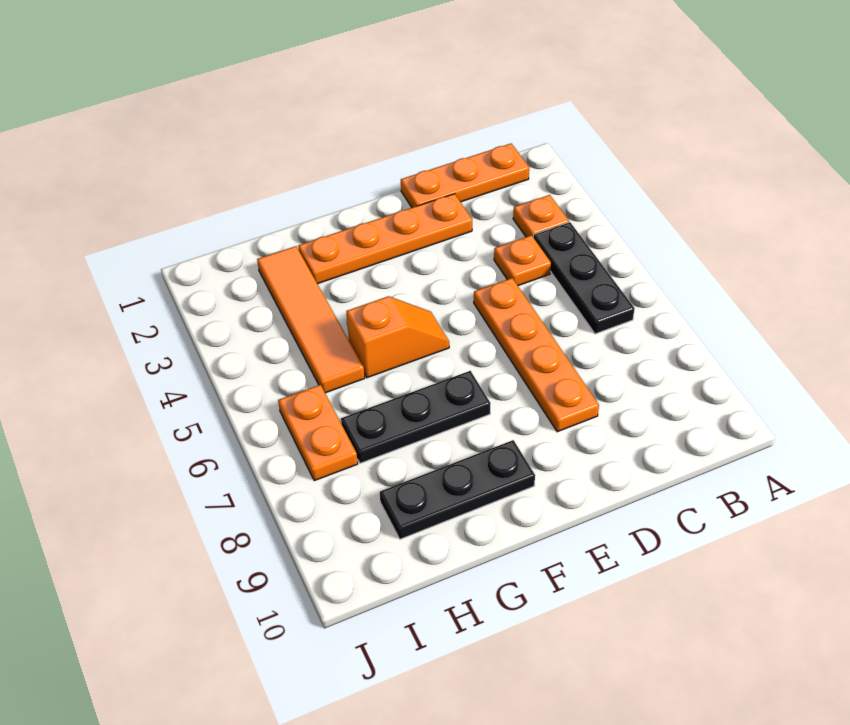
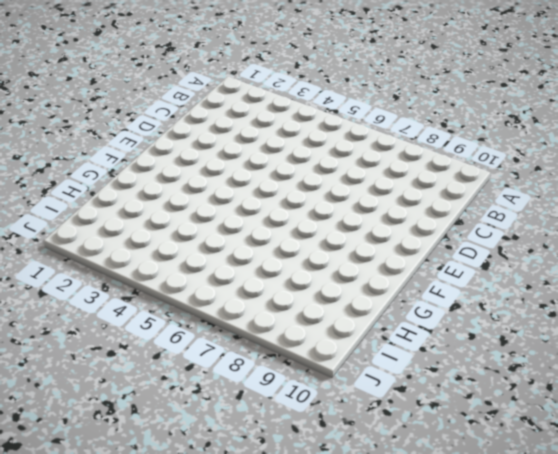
none -> orange 1x3 plate [401,144,529,208]
none -> orange 1x1 plate [513,195,569,237]

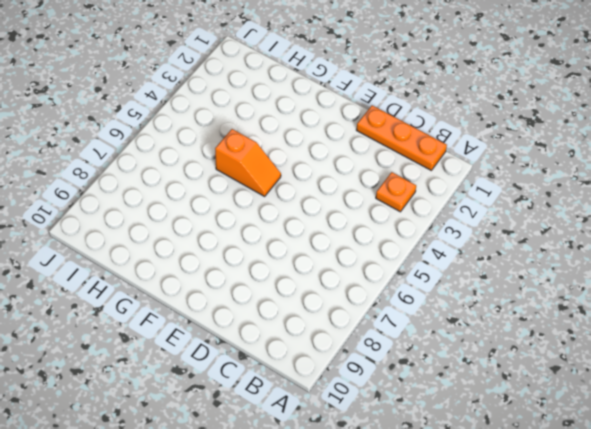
none -> black 1x3 plate [533,222,635,334]
none -> orange 1x1 plate [494,235,551,286]

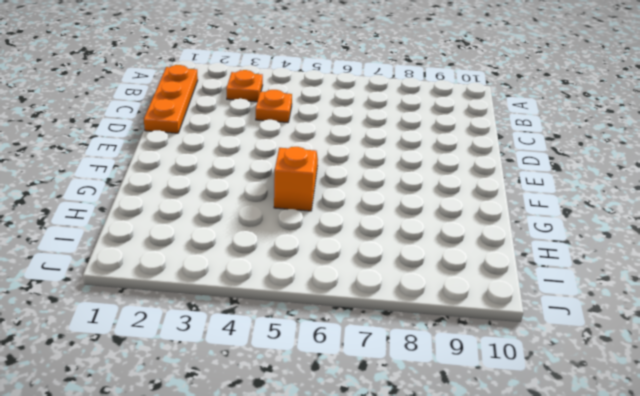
none -> black 1x3 plate [533,222,635,334]
none -> orange 1x4 plate [298,194,472,284]

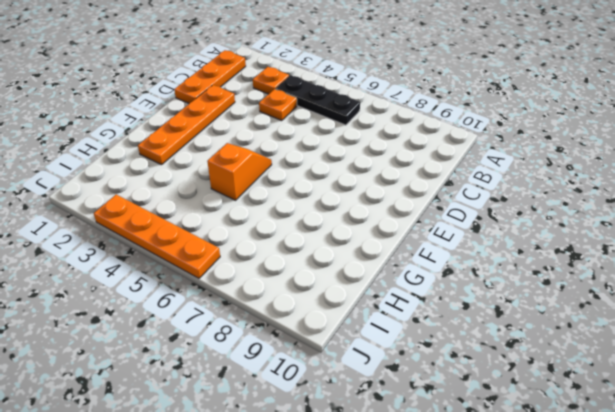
orange 1x4 plate [94,194,220,278] -> orange 1x4 plate moved to [474,278,599,432]
none -> black 1x3 plate [341,371,491,463]
none -> black 1x3 plate [380,440,535,539]

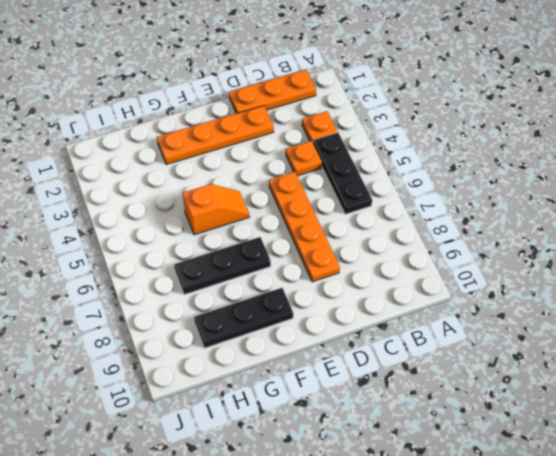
none -> orange 1x4 tile [257,246,365,393]
none -> orange 1x2 plate [278,385,358,481]

